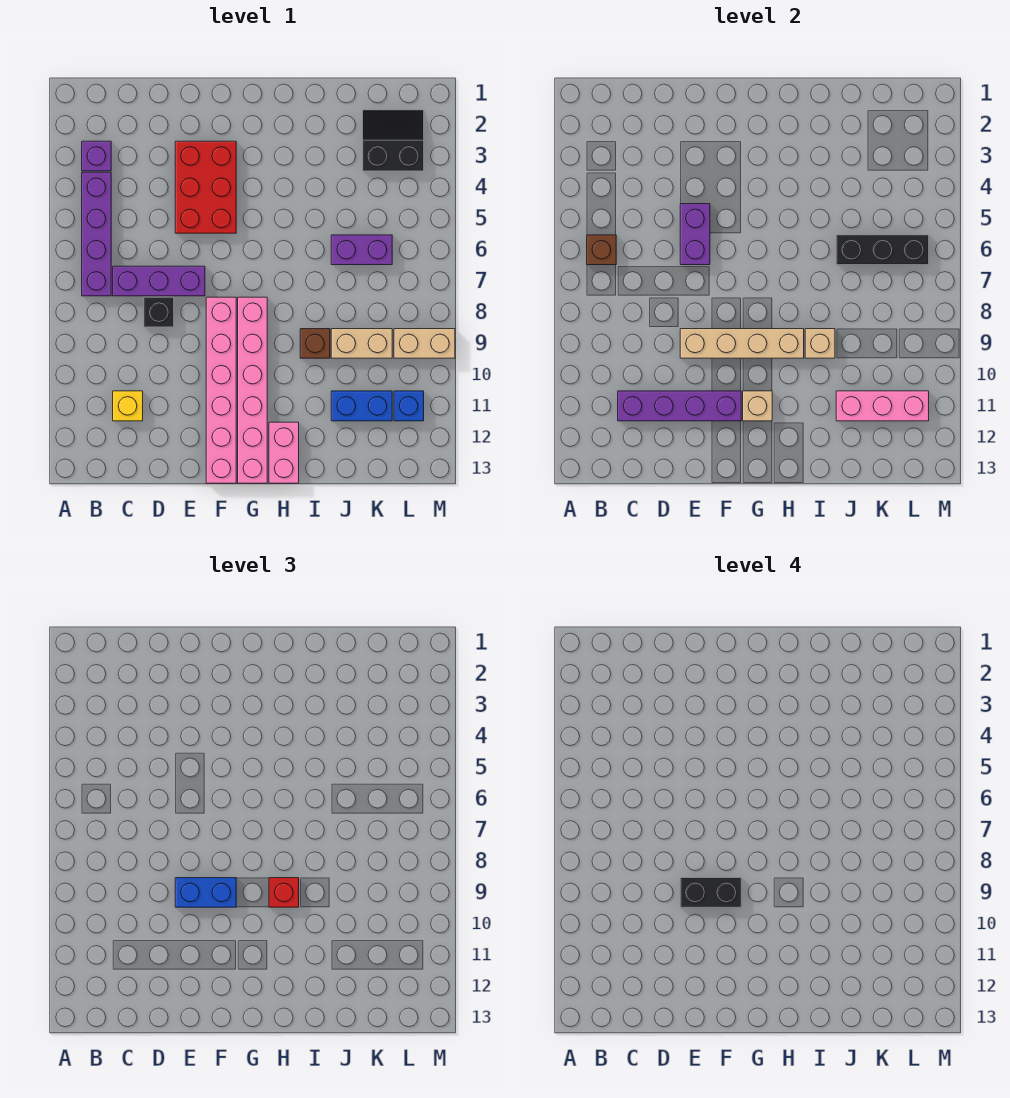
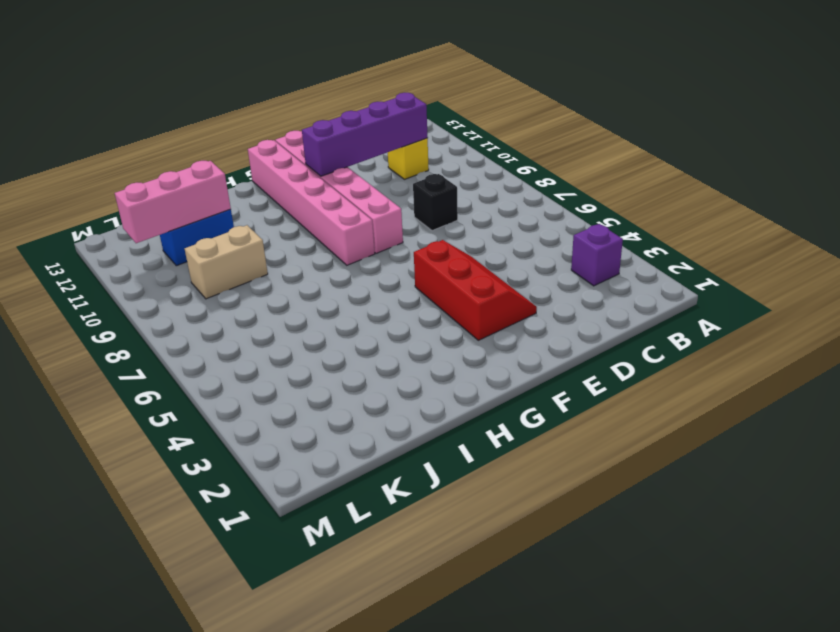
red 2x3 slope [414,240,537,340] -> red 2x3 brick [175,141,236,233]
none -> purple 1x4 brick [82,172,111,296]
none -> purple 1x3 brick [113,266,205,296]
none -> pink 1x2 brick [269,422,299,483]

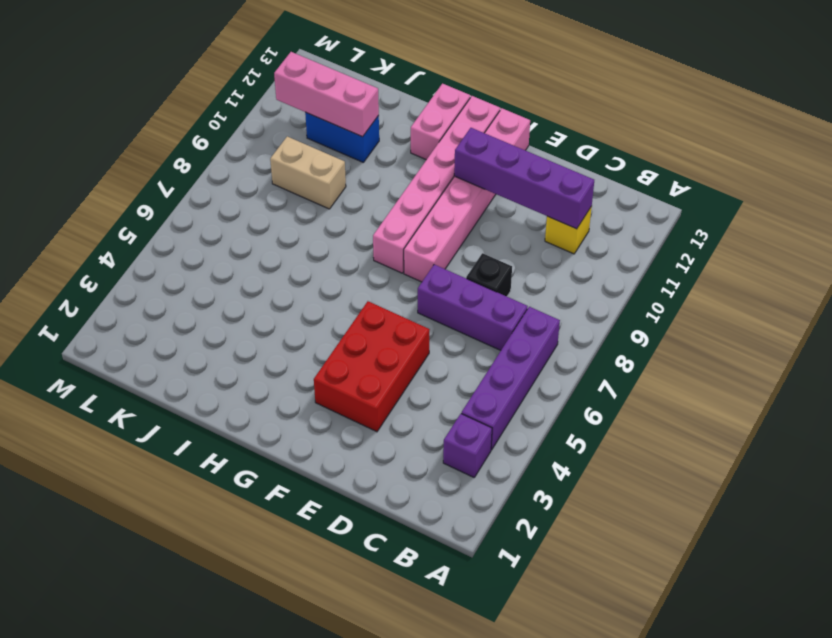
none -> brown 1x1 brick [300,329,330,358]
none -> purple 1x2 brick [331,235,392,265]
none -> black 2x2 slope [363,110,424,171]

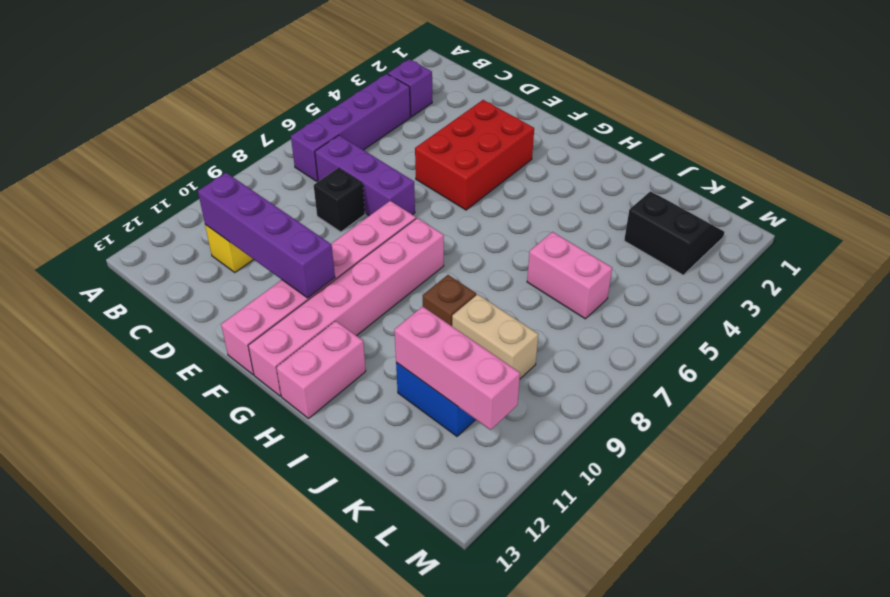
pink 1x2 brick [527,232,612,319] -> purple 1x2 brick [331,235,392,265]
none -> tan 1x2 brick [394,329,455,358]
none -> blue 1x1 brick [394,391,424,421]
none -> brown 1x1 brick [587,235,616,265]

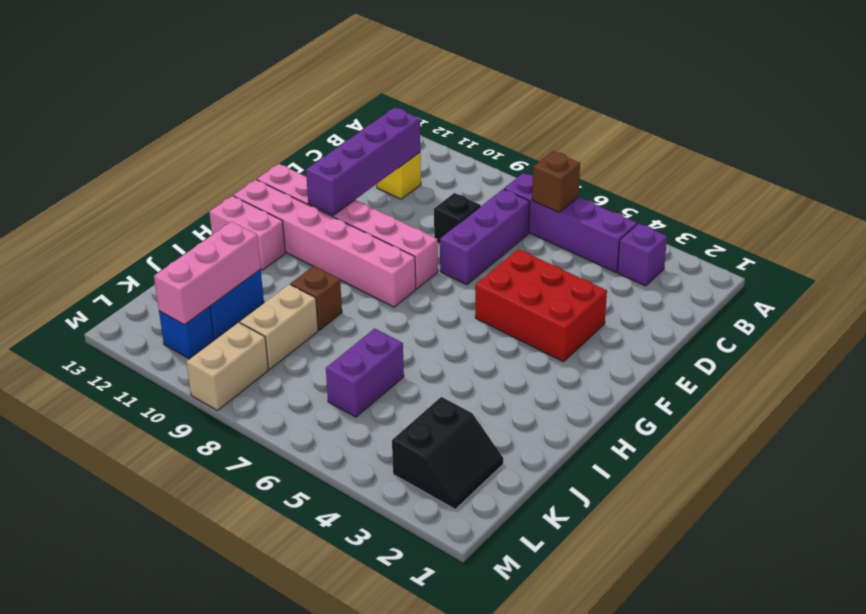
none -> purple 1x2 brick [680,204,710,265]
none -> tan 1x4 brick [680,329,804,358]
none -> tan 1x1 brick [743,391,772,421]

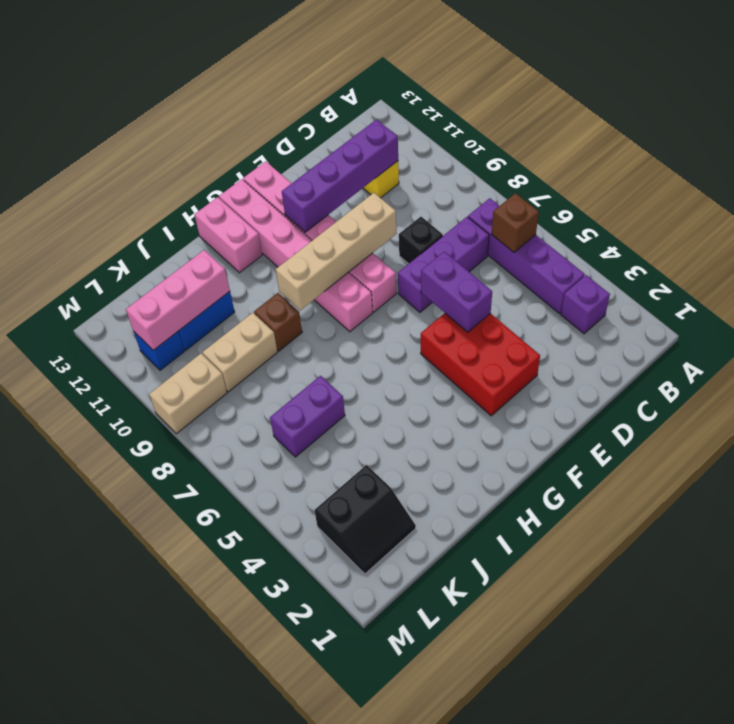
none -> tan 1x1 brick [743,391,772,421]
none -> tan 1x1 brick [805,329,835,358]
none -> black 1x3 brick [836,235,929,265]

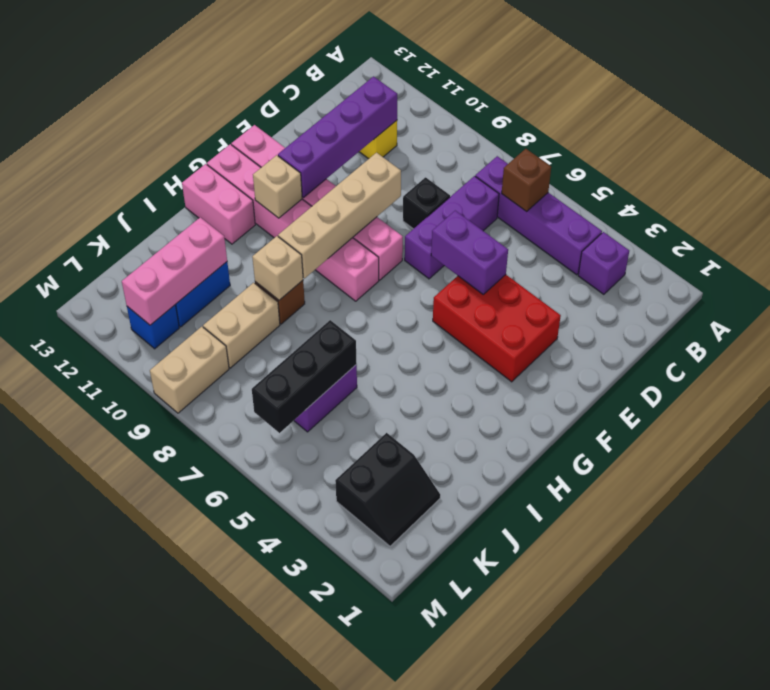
none -> blue 1x2 brick [175,878,236,907]
none -> red 1x1 brick [269,878,299,907]
none -> black 1x2 brick [680,878,741,907]

